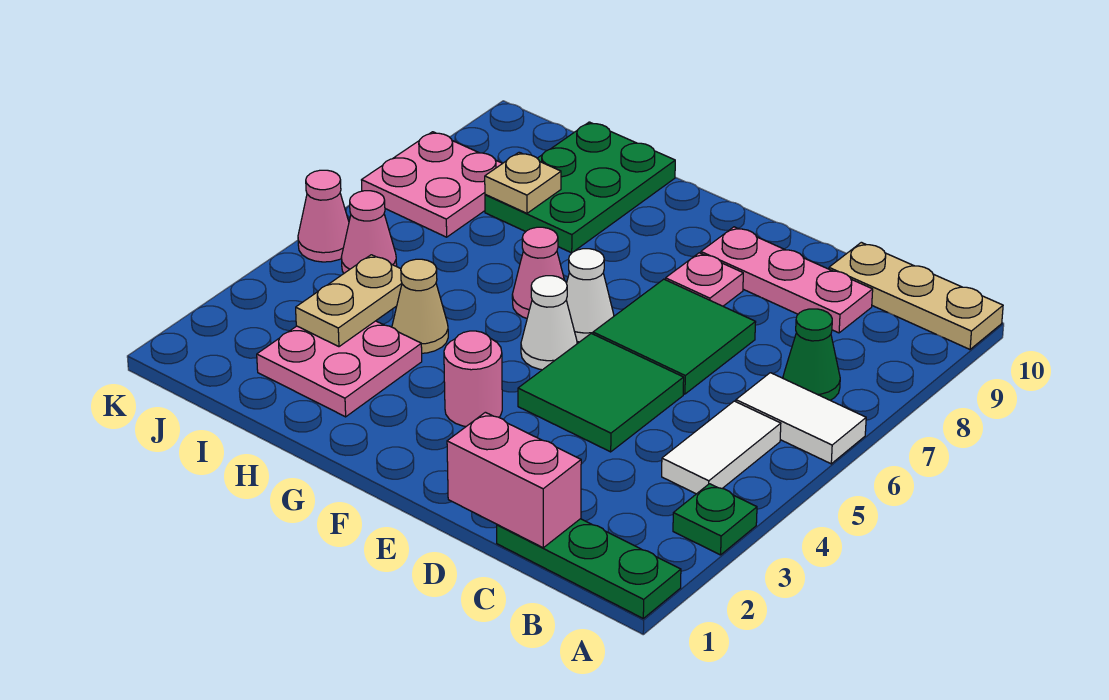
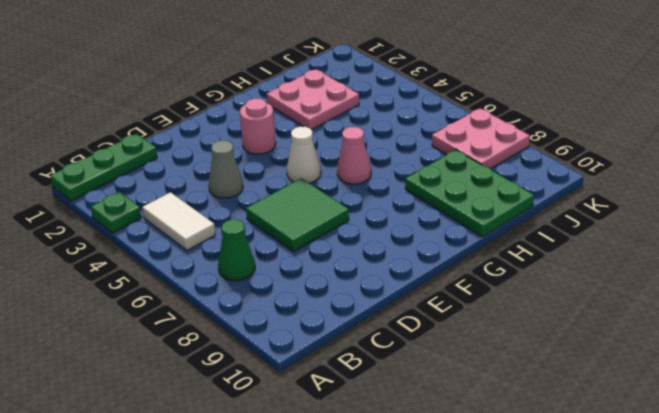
grey 1x1 cone [208,141,243,198] -> green 2x2 tile [518,333,684,452]
none -> white 1x2 tile [736,373,866,464]
none -> tan 1x3 plate [829,242,1003,349]
none -> pink 1x3 plate [701,227,873,333]

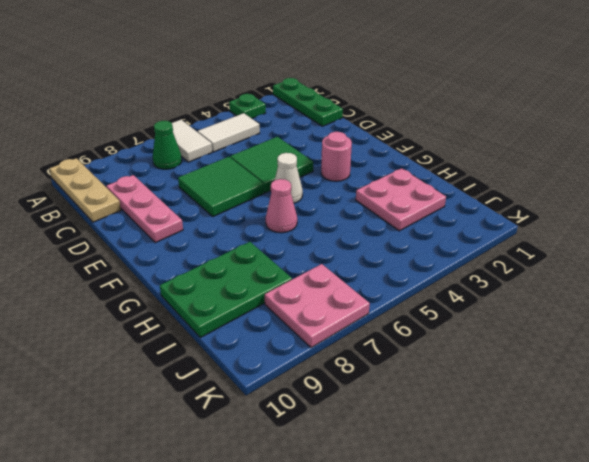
none -> pink 1x1 plate [665,253,743,306]
none -> white 1x1 cone [566,249,614,342]
none -> tan 1x1 cone [392,259,448,353]

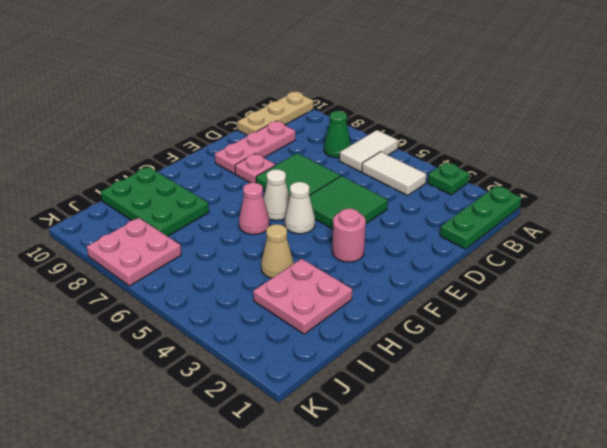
none -> pink 1x1 cone [341,191,397,273]
none -> pink 1x1 cone [298,170,349,262]
none -> pink 1x2 brick [447,412,581,548]

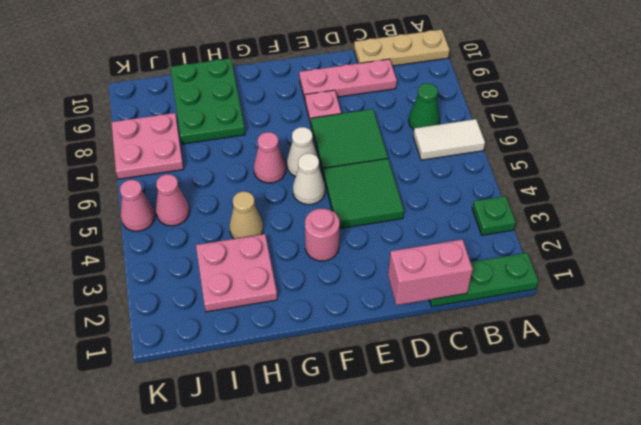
none -> white 1x2 tile [662,401,781,494]
none -> tan 1x2 plate [296,255,402,347]
none -> tan 1x1 plate [485,152,561,213]

